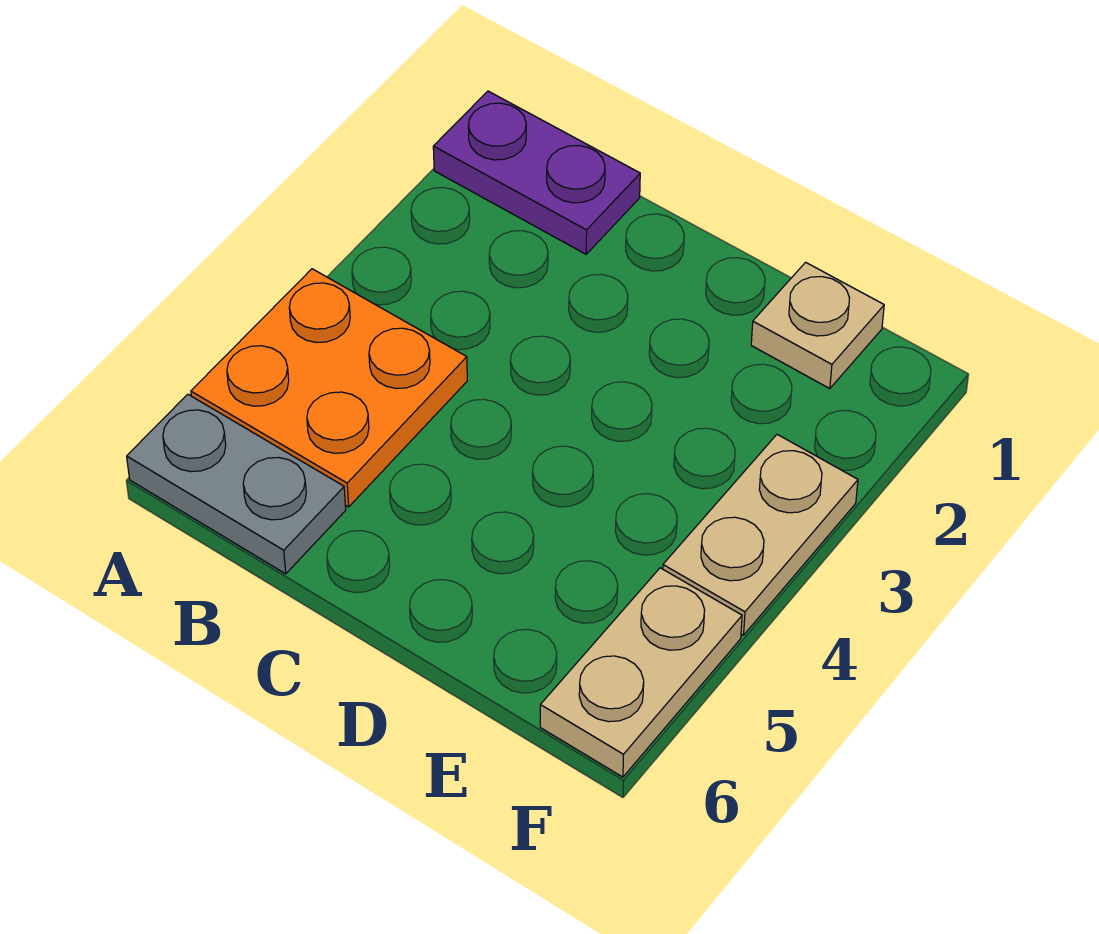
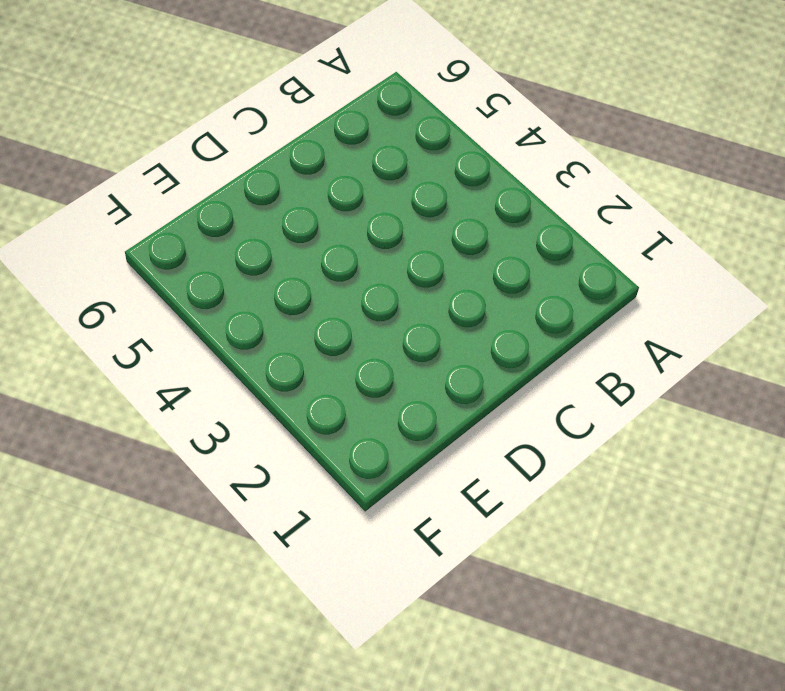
none -> purple 1x2 plate [433,91,640,254]
none -> orange 2x2 plate [191,269,467,507]

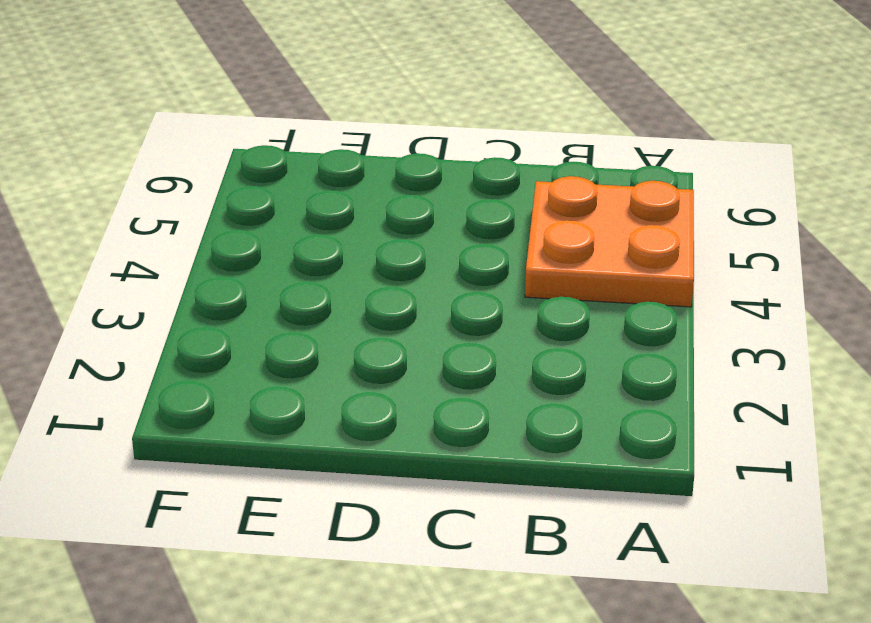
none -> purple 1x2 plate [433,91,640,254]
none -> grey 1x2 plate [127,394,346,574]

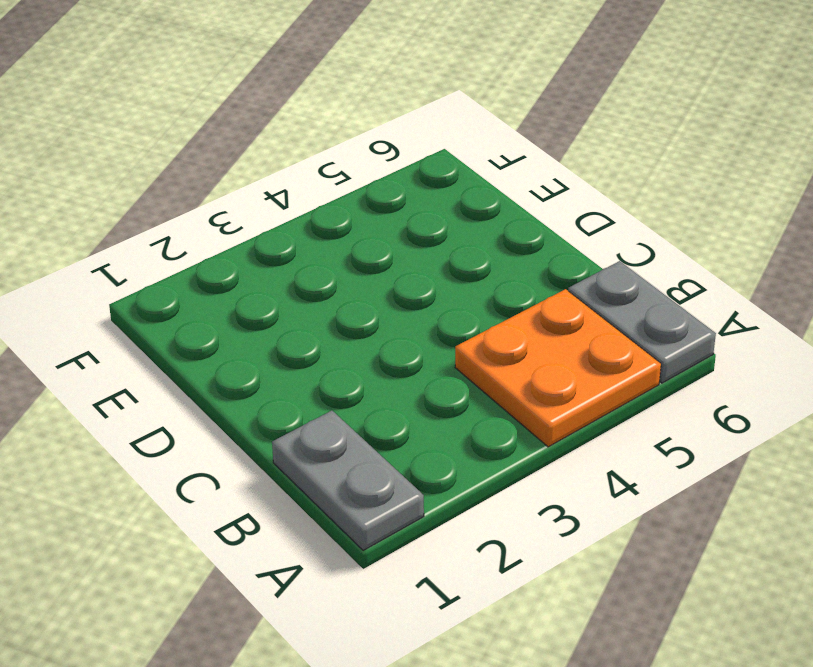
grey 1x2 plate [272,411,424,551] -> purple 1x2 plate [433,91,640,254]
none -> tan 1x1 plate [751,262,884,389]
none -> tan 1x2 plate [663,435,858,635]

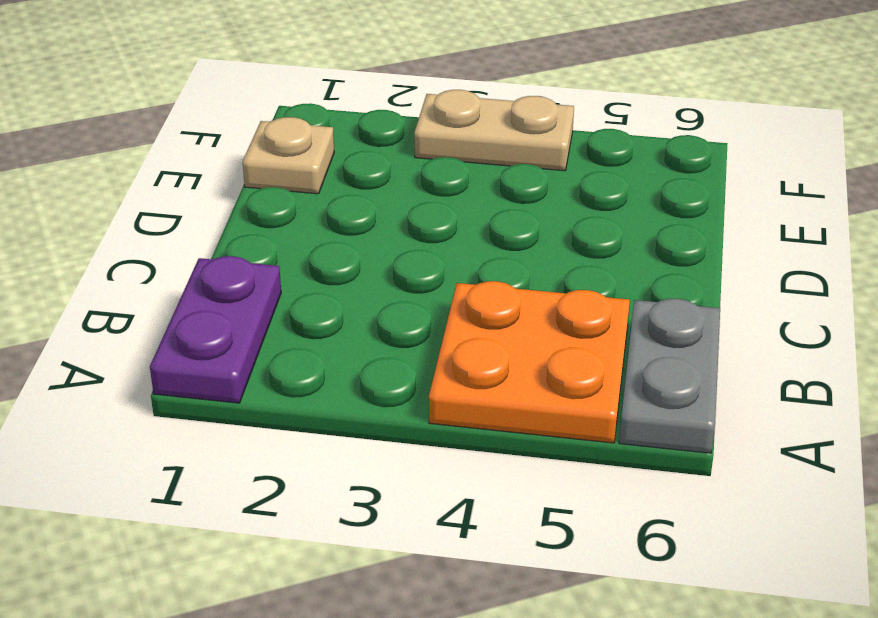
none -> tan 1x2 plate [540,568,742,777]

